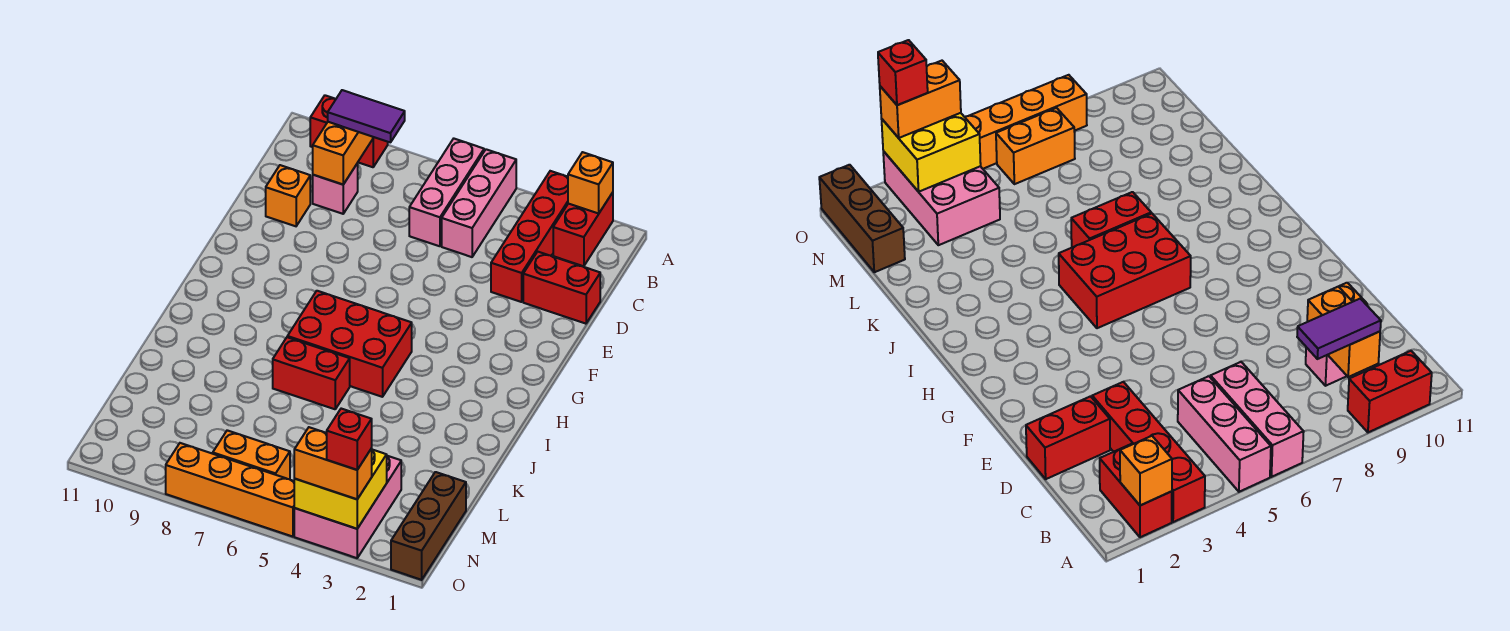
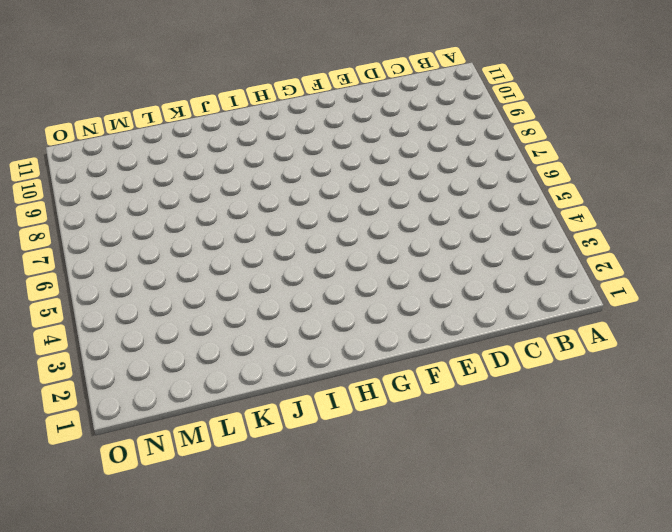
none -> red 1x2 brick [553,192,613,266]
none -> red 1x4 brick [491,171,568,302]
none -> pink 1x3 brick [442,149,516,257]

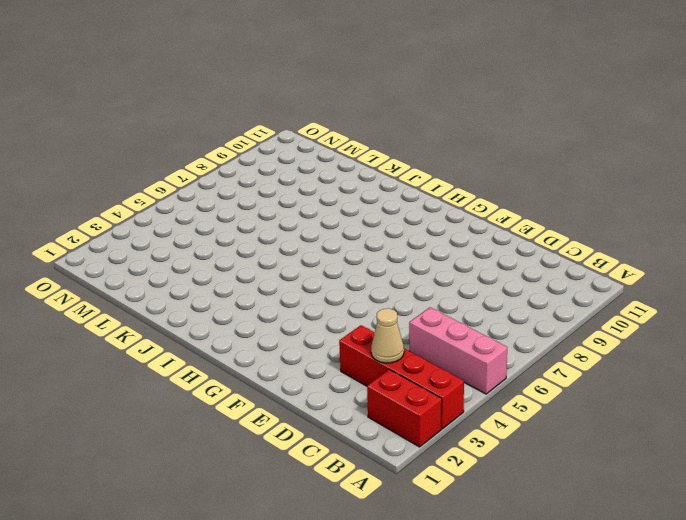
tan 1x1 cone [371,308,404,363] -> none
none -> pink 1x3 brick [409,139,484,246]
none -> red 1x2 brick [310,95,388,167]
none -> pink 1x1 brick [313,163,358,214]

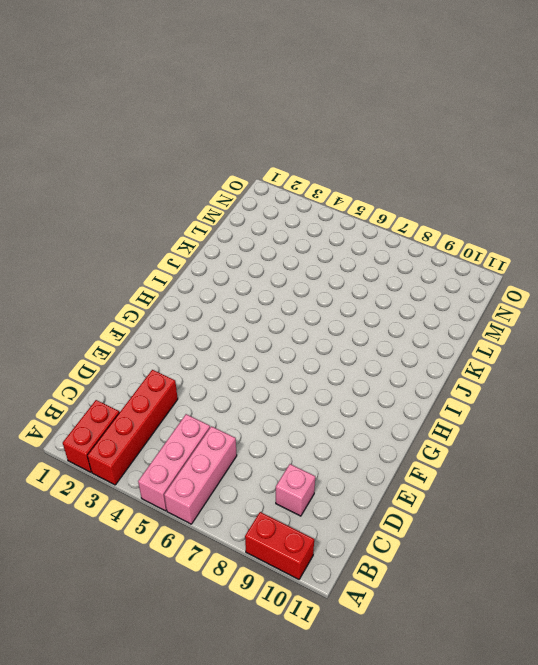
none -> red 1x2 brick [523,252,600,324]
none -> orange 1x1 brick [266,165,310,226]
none -> red 2x3 brick [287,291,412,397]

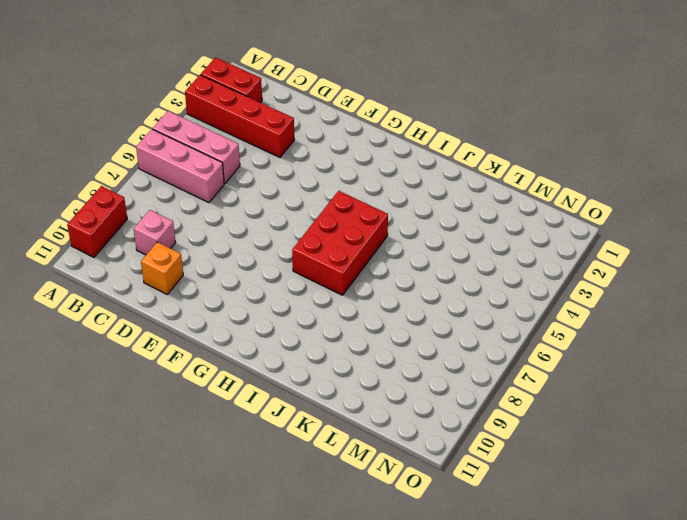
none -> red 1x2 brick [523,252,600,324]
none -> red 1x2 brick [273,337,350,409]
none -> brown 1x3 brick [391,472,466,580]

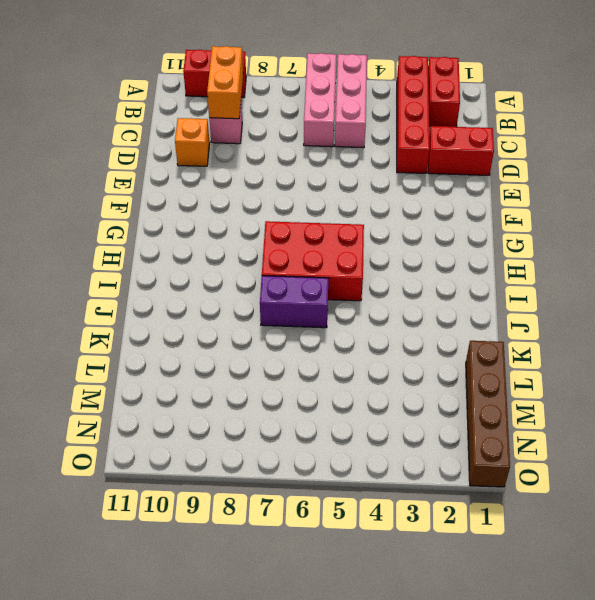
purple 1x2 brick [260,276,329,328] -> red 1x2 brick [273,337,350,409]
brown 1x4 brick [466,341,510,487] -> brown 1x3 brick [391,472,466,580]
none -> pink 2x3 brick [294,456,401,558]
none -> orange 1x2 brick [213,430,290,479]
none -> orange 1x4 brick [166,443,294,537]

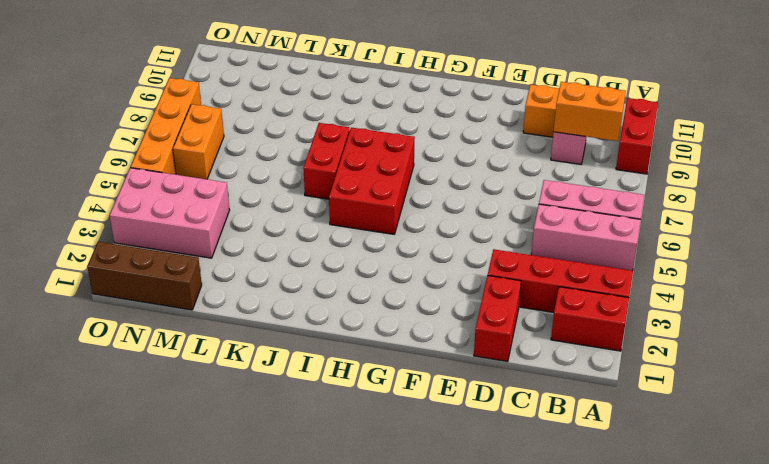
none -> orange 1x1 brick [568,152,613,213]
none -> yellow 2x2 brick [294,450,387,529]
none -> purple 1x2 tile [328,90,405,143]

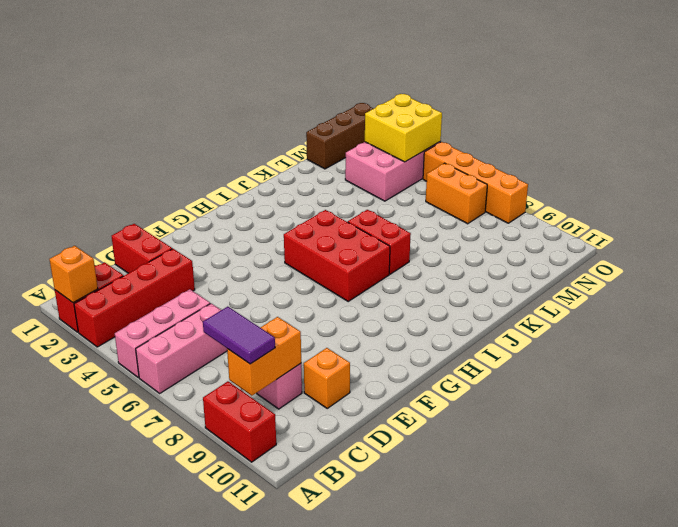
none -> orange 1x2 brick [294,427,372,499]
none -> red 1x1 brick [327,409,372,470]

